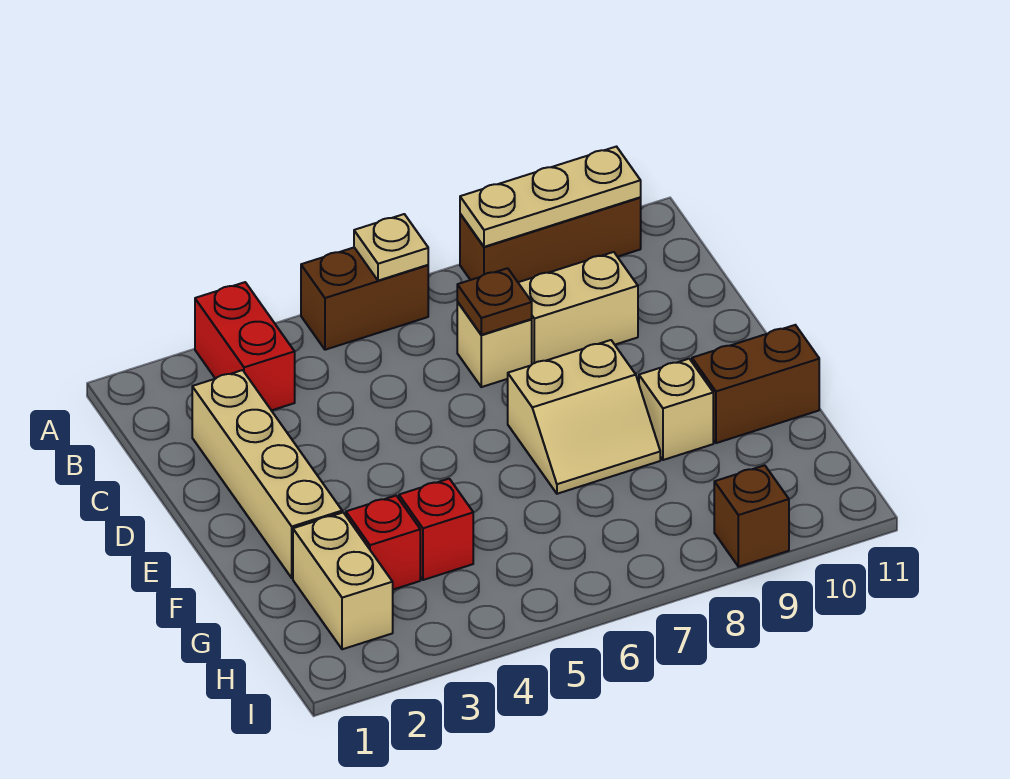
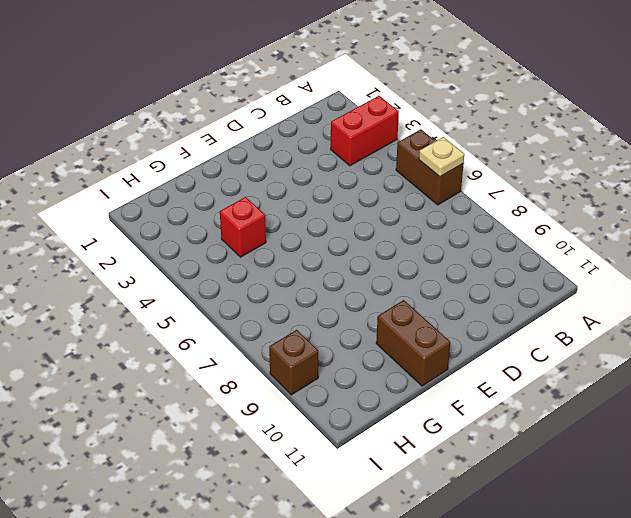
none -> brown 1x3 brick [460,198,641,282]
none -> tan 1x4 brick [192,370,342,578]
none -> tan 1x1 brick [457,302,532,387]

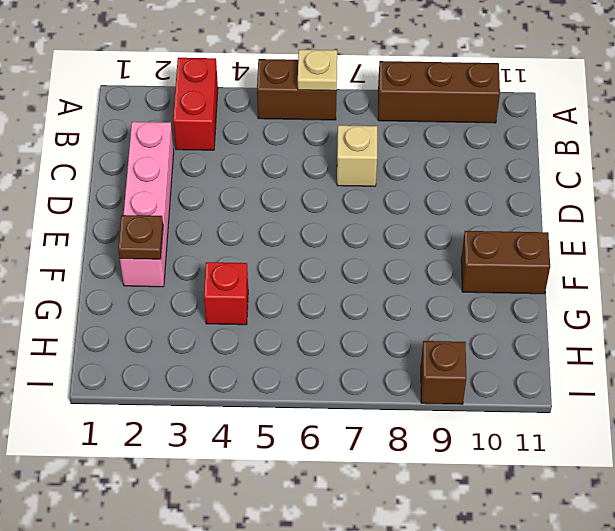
pink 1x4 brick [120,122,174,287] -> tan 1x4 brick [192,370,342,578]
brown 1x1 plate [118,215,163,259] -> brown 1x1 plate moved to [457,268,532,335]
none -> tan 1x2 brick [518,252,638,364]
none -> tan 2x2 slope [508,340,660,494]
none -> tan 1x1 brick [639,359,713,460]

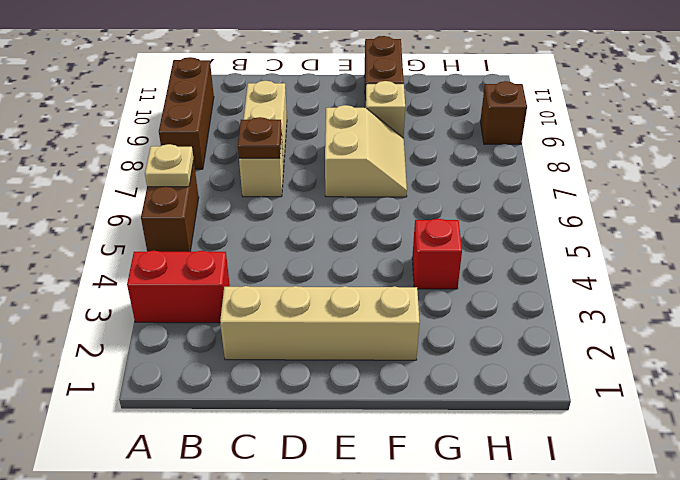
none -> tan 1x2 brick [293,512,393,649]
none -> red 1x1 brick [346,496,420,590]
none -> tan 1x3 plate [460,147,641,247]

